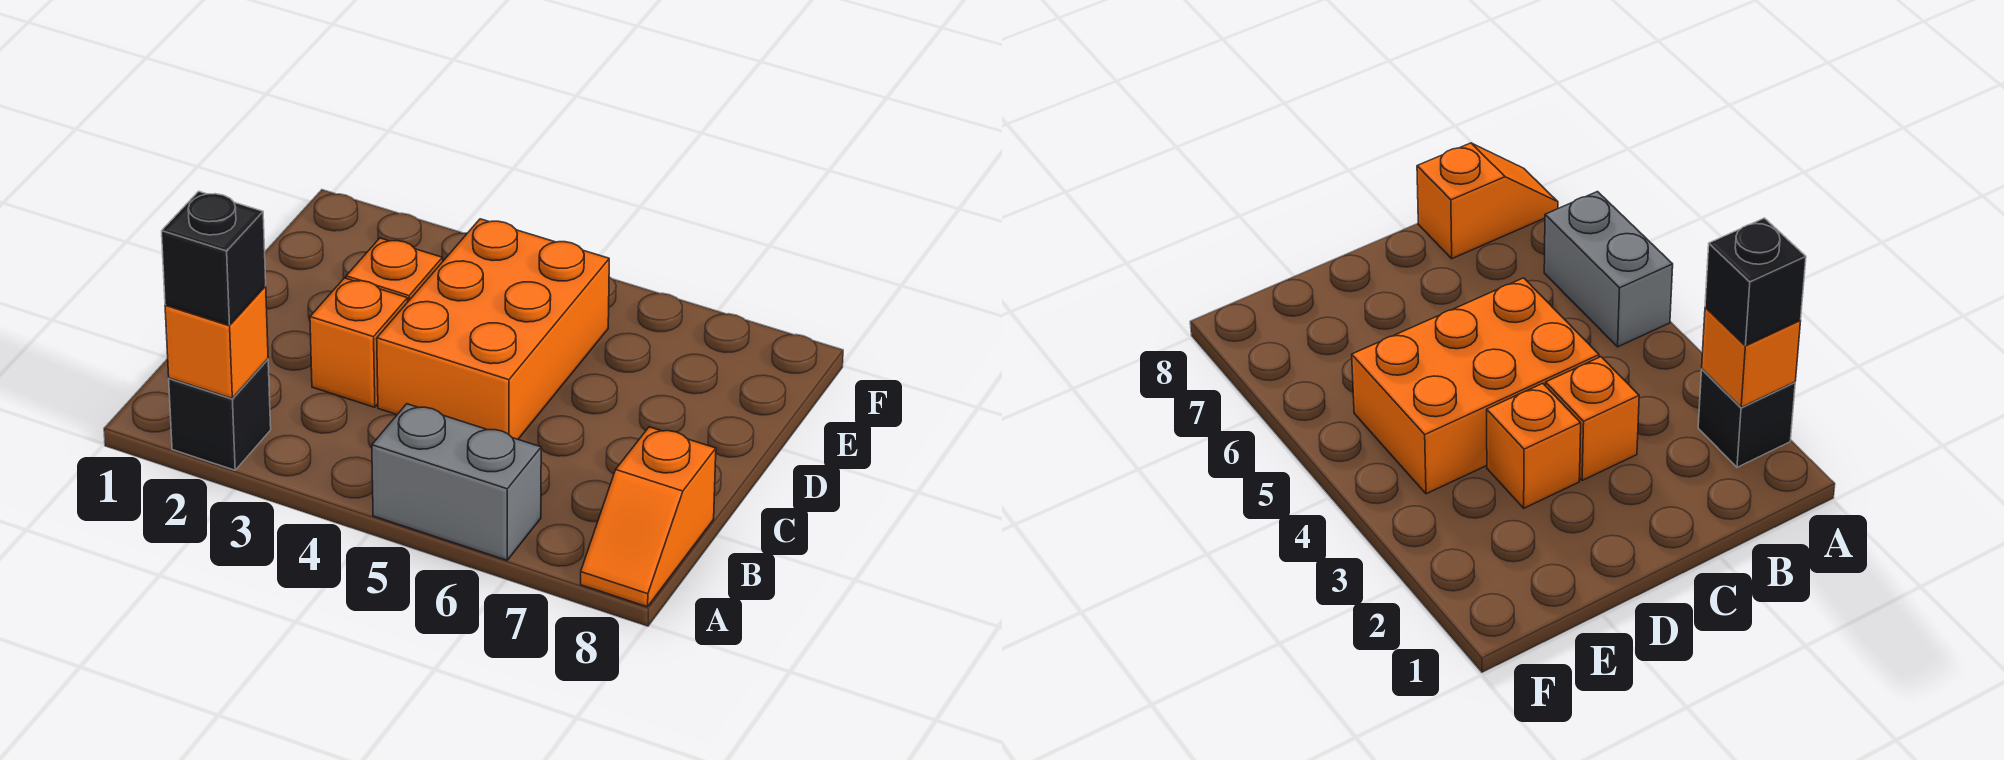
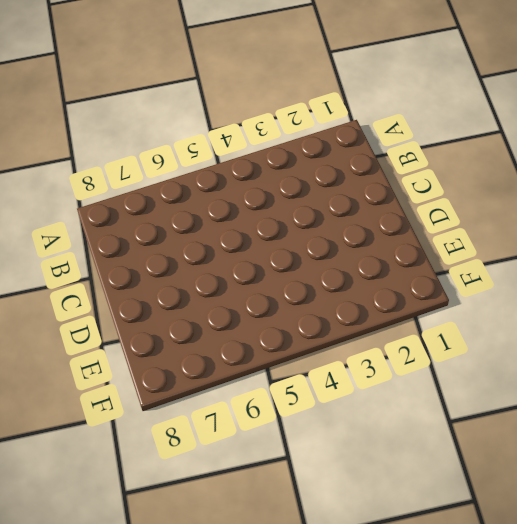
none -> black 1x1 brick [169,359,271,470]
none -> grey 1x2 brick [372,404,541,560]

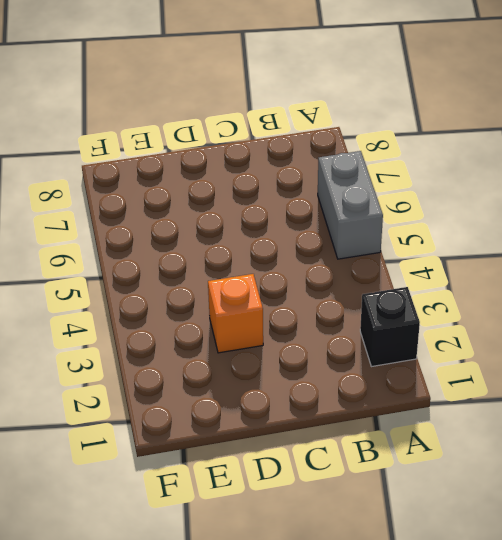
none -> orange 1x2 slope [581,427,716,607]
none -> orange 1x1 brick [310,278,408,407]

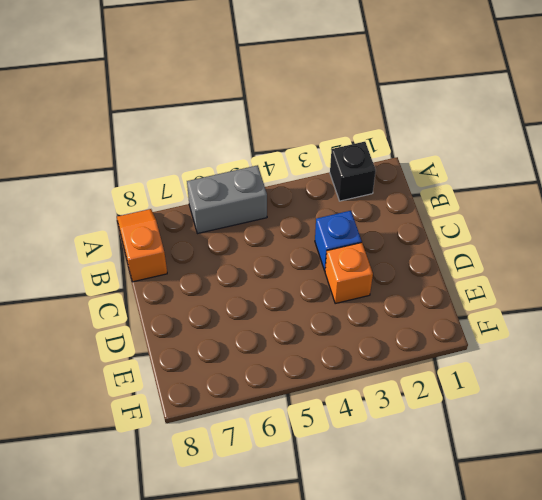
blue 1x1 brick [315,211,362,271] -> orange 1x1 brick [310,278,408,407]
none -> orange 2x3 brick [377,219,609,439]
none -> orange 1x1 brick [165,286,268,398]

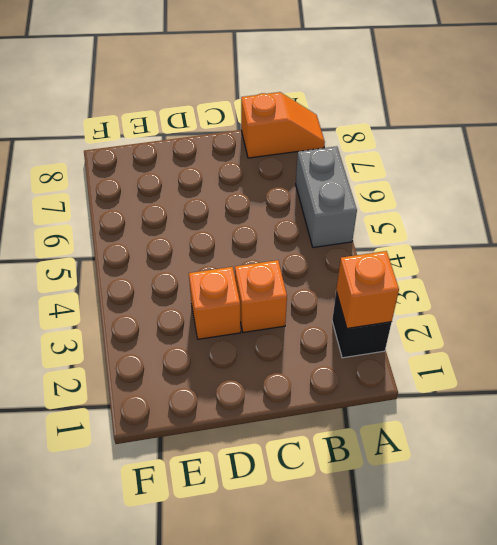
none -> orange 2x3 brick [377,219,609,439]
none -> black 1x1 brick [162,191,266,325]

